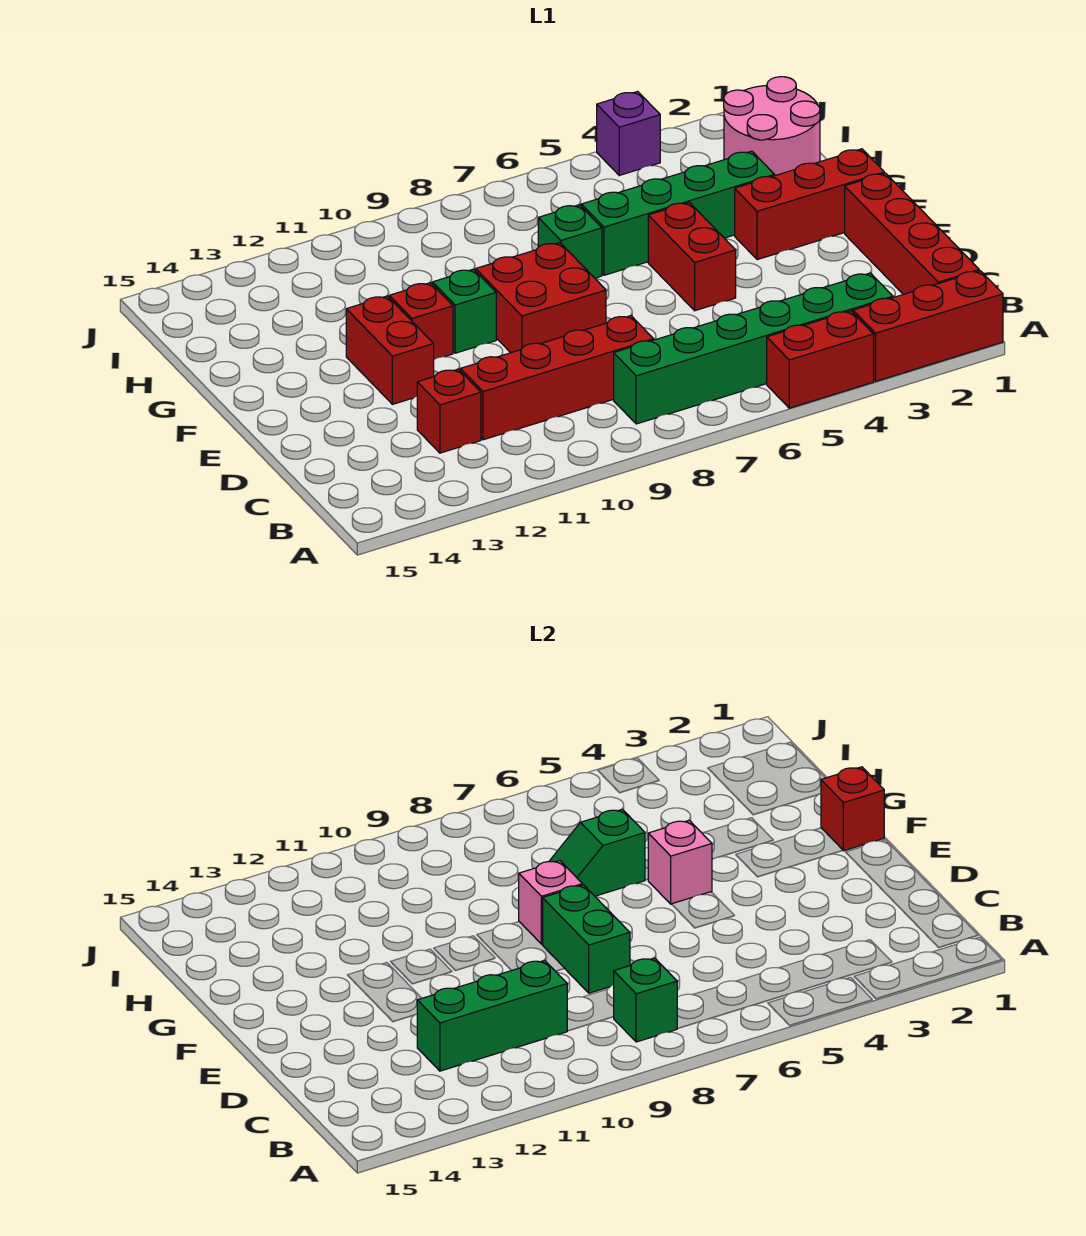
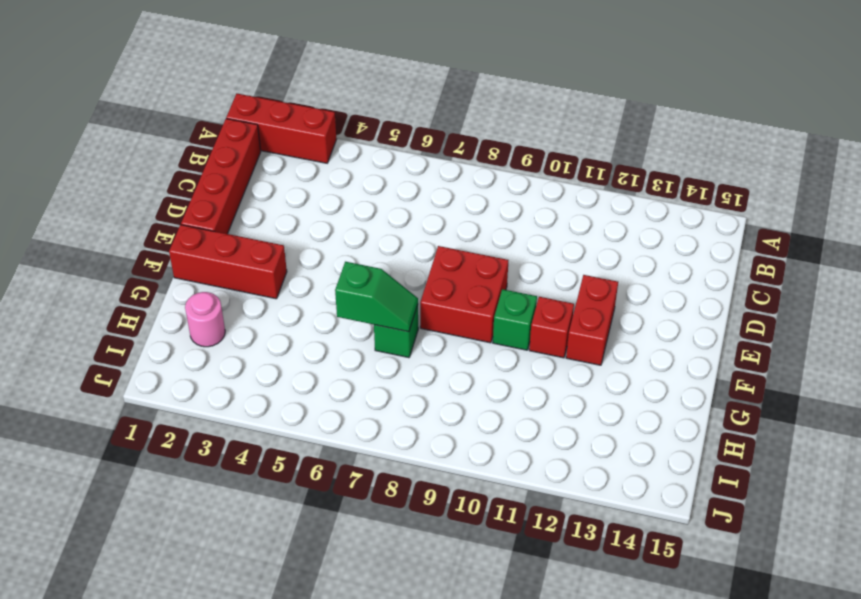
pink 1x1 round brick [185,292,225,347] -> pink 2x2 round brick [724,77,820,176]
none -> red 1x2 brick [767,311,874,408]
none -> green 1x6 brick [614,273,893,424]
none -> red 1x4 brick [460,316,654,440]

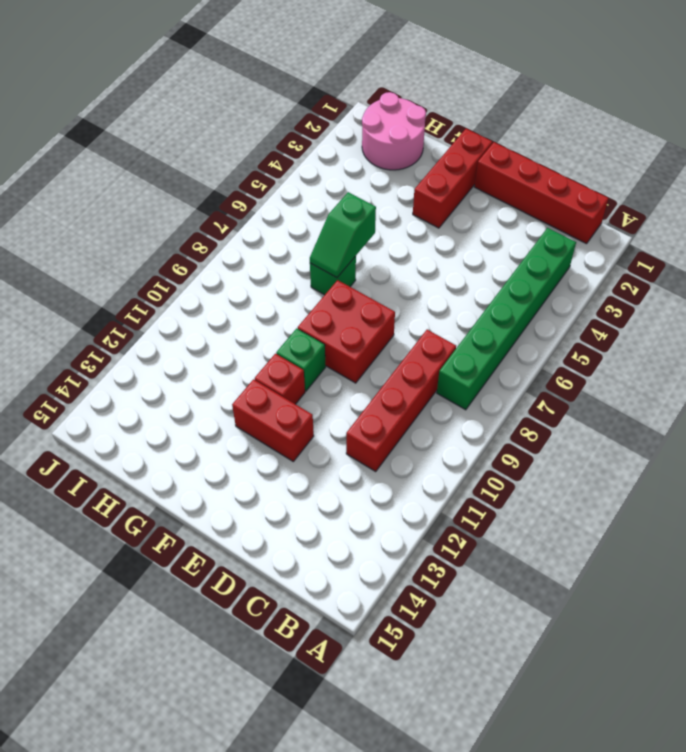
none -> red 1x3 brick [853,271,1003,381]
none -> red 1x2 brick [767,311,874,408]
none -> red 1x1 brick [417,369,481,453]

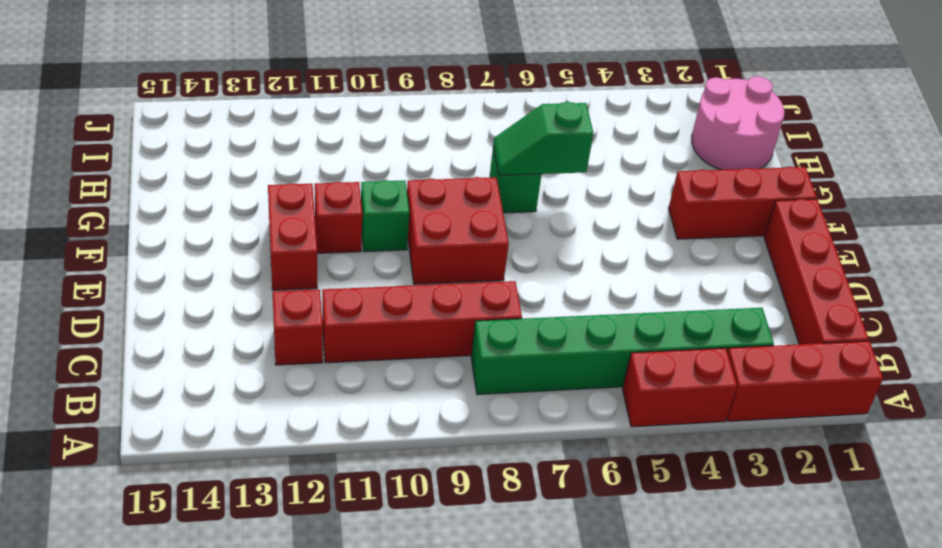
none -> red 1x2 brick [648,202,736,311]
none -> green 1x4 brick [581,151,775,275]
none -> purple 1x1 brick [597,92,660,175]

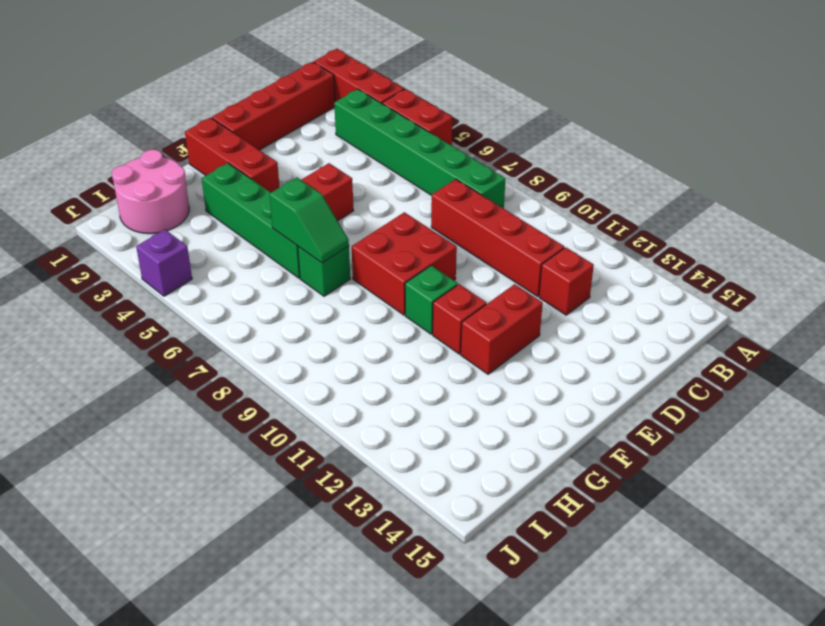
none -> green 1x1 brick [614,958,678,1042]
none -> green 1x3 brick [417,960,567,1071]
none -> green 1x2 brick [543,885,630,993]

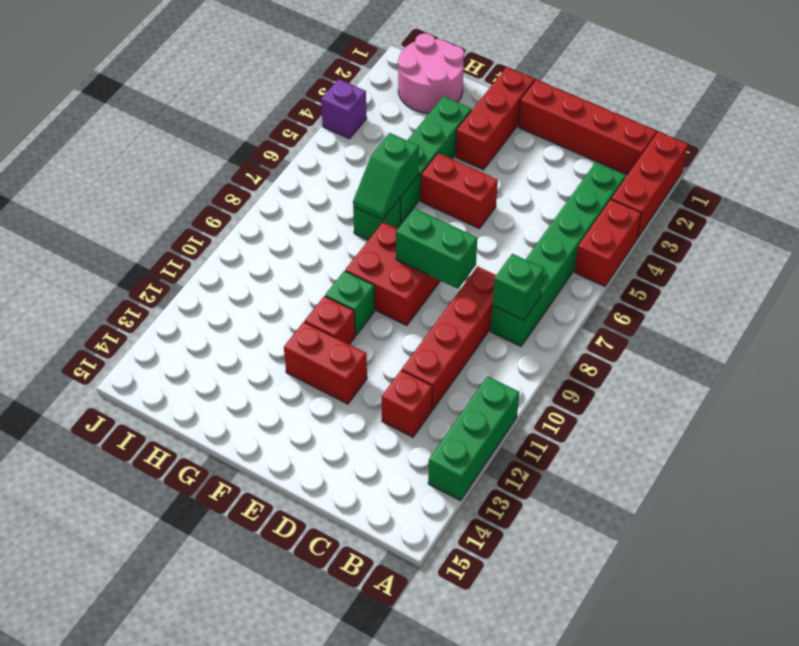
green 1x3 brick [428,376,519,501] -> green 1x3 brick moved to [417,960,567,1071]
none -> red 1x1 brick [821,767,884,851]
none -> pink 1x1 brick [648,820,712,904]
none -> pink 1x1 brick [519,861,582,944]

